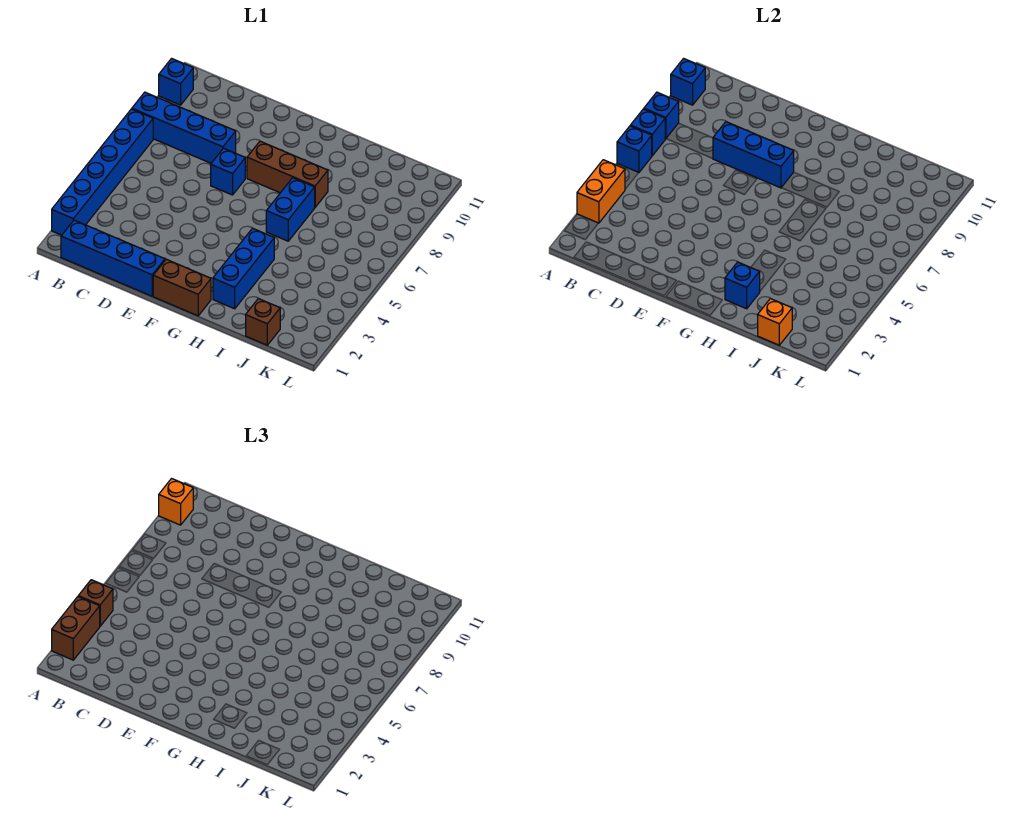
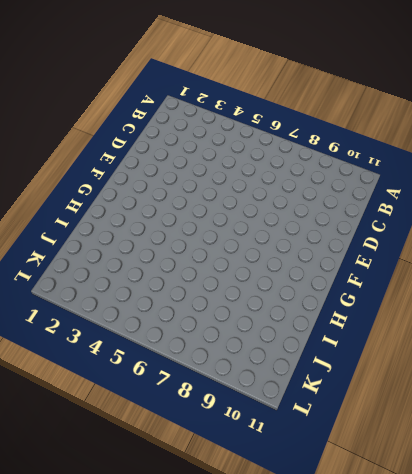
none -> blue 1x6 brick [52,109,153,235]
none -> blue 1x4 brick [132,92,236,163]
none -> blue 1x1 brick [159,59,193,105]

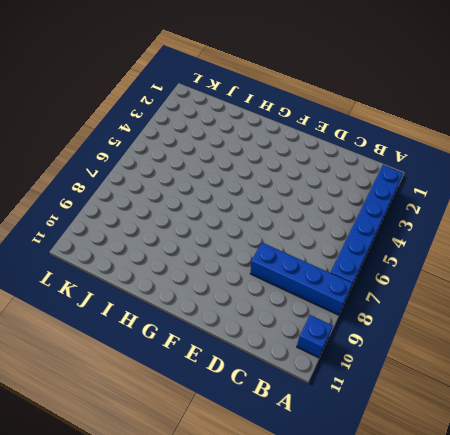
none -> blue 1x4 brick [61,220,165,296]
none -> blue 1x1 brick [211,148,245,195]
none -> brown 1x2 brick [153,259,211,316]

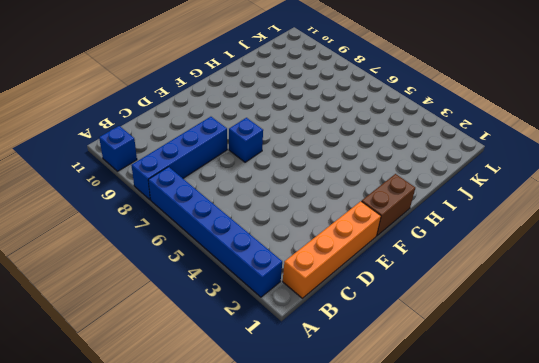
orange 1x4 brick [283,201,381,298] -> blue 1x4 brick [61,220,165,296]
none -> brown 1x3 brick [247,141,328,207]
none -> blue 1x3 brick [213,228,274,309]
none -> blue 1x2 brick [266,178,315,241]

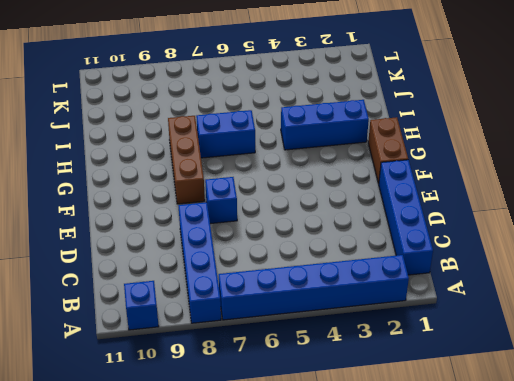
none -> brown 1x1 brick [246,299,280,345]
none -> orange 1x2 brick [577,160,625,223]
none -> blue 1x1 brick [617,126,652,173]

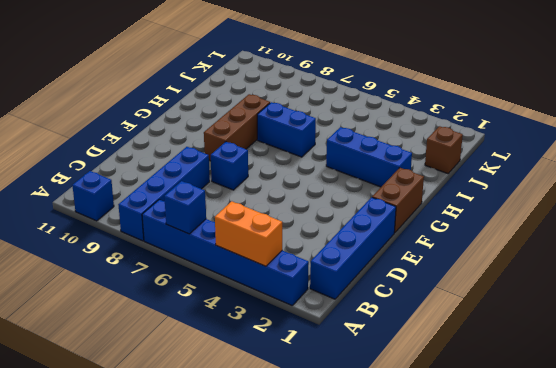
none -> blue 1x1 brick [630,109,665,156]
none -> blue 1x1 brick [644,92,679,139]
none -> blue 1x1 brick [671,59,705,105]

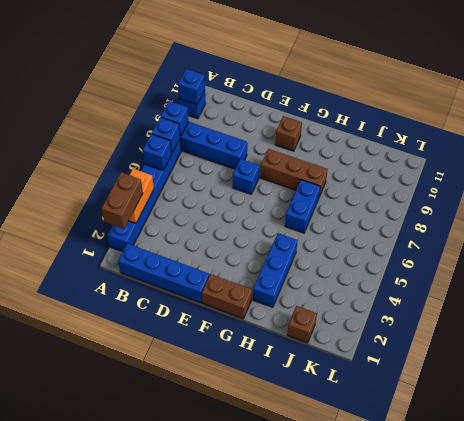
brown 1x1 brick [275,116,302,151] -> brown 1x1 brick moved to [78,580,113,626]
none -> blue 1x3 brick [713,122,794,188]
none -> blue 1x1 brick [725,262,760,309]
none -> orange 1x1 brick [758,299,792,345]

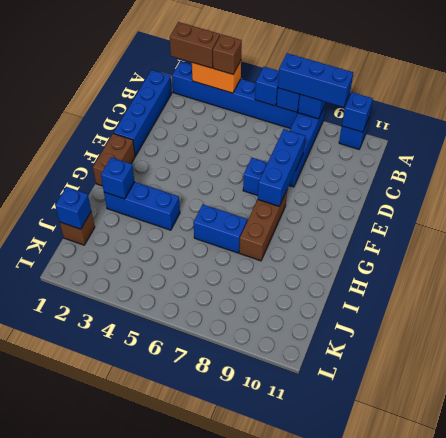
blue 1x3 brick [278,53,353,107] -> none
blue 1x1 brick [55,187,91,229] -> orange 1x1 brick [758,299,792,345]
none -> orange 1x1 brick [159,479,193,525]

